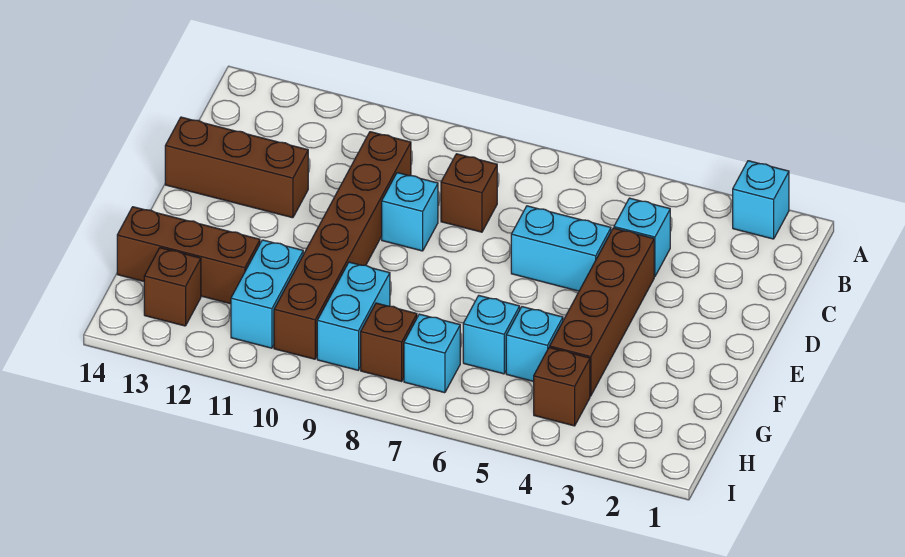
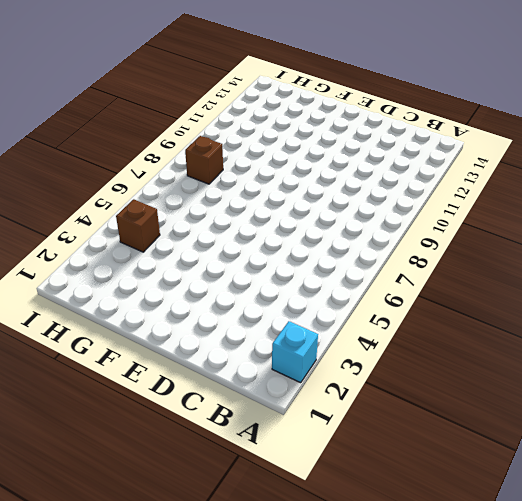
none -> cyan 1x1 brick [614,198,670,277]
none -> brown 1x1 brick [441,154,497,232]
none -> brown 1x6 brick [274,132,411,359]

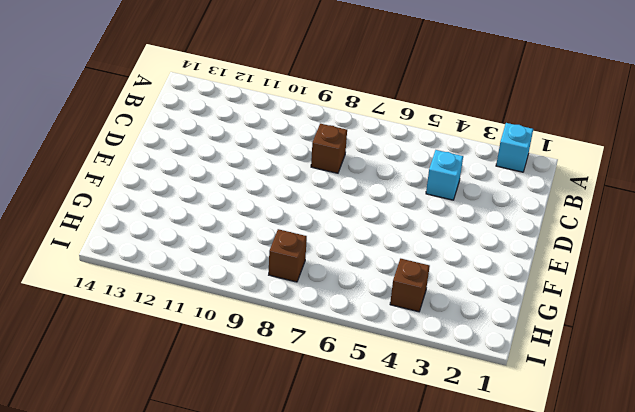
none -> brown 1x6 brick [274,132,411,359]
none -> brown 1x4 brick [550,228,654,396]
none -> cyan 1x2 brick [511,206,611,291]

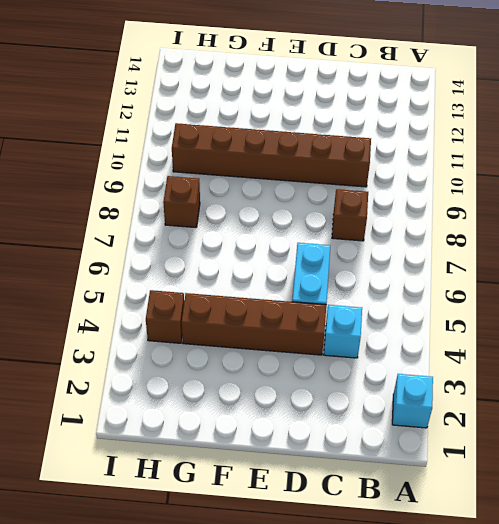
none -> cyan 1x1 brick [382,173,438,251]
none -> brown 1x3 brick [165,117,308,218]
none -> cyan 1x1 brick [506,307,563,381]

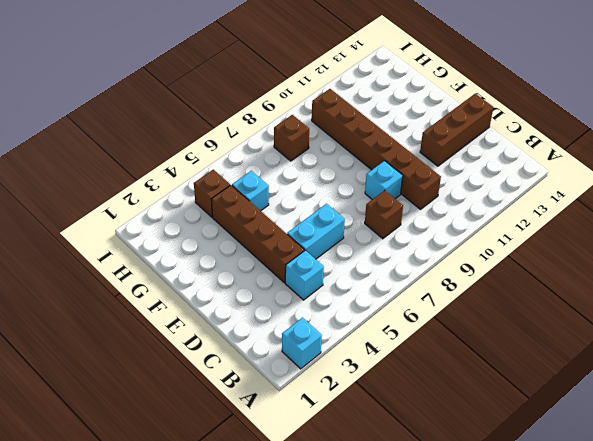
none -> cyan 1x1 brick [463,296,520,374]
none -> cyan 1x2 brick [317,262,390,370]
none -> cyan 1x2 brick [231,240,303,348]

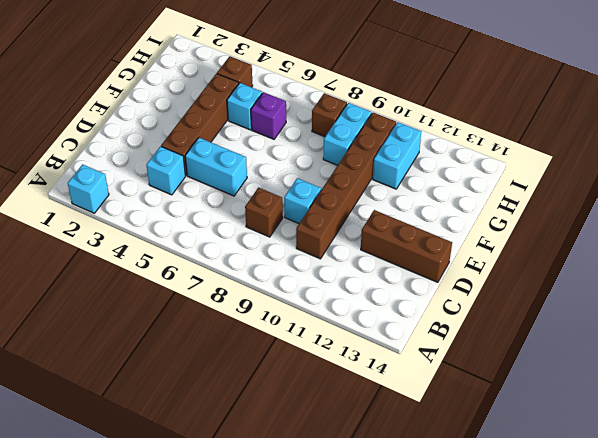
purple 1x1 brick [251,92,286,139] -> cyan 1x1 brick [463,296,520,374]
none -> brown 1x3 brick [117,207,260,304]
none -> cyan 1x1 brick [404,314,460,393]
none -> brown 1x1 brick [144,248,201,326]

